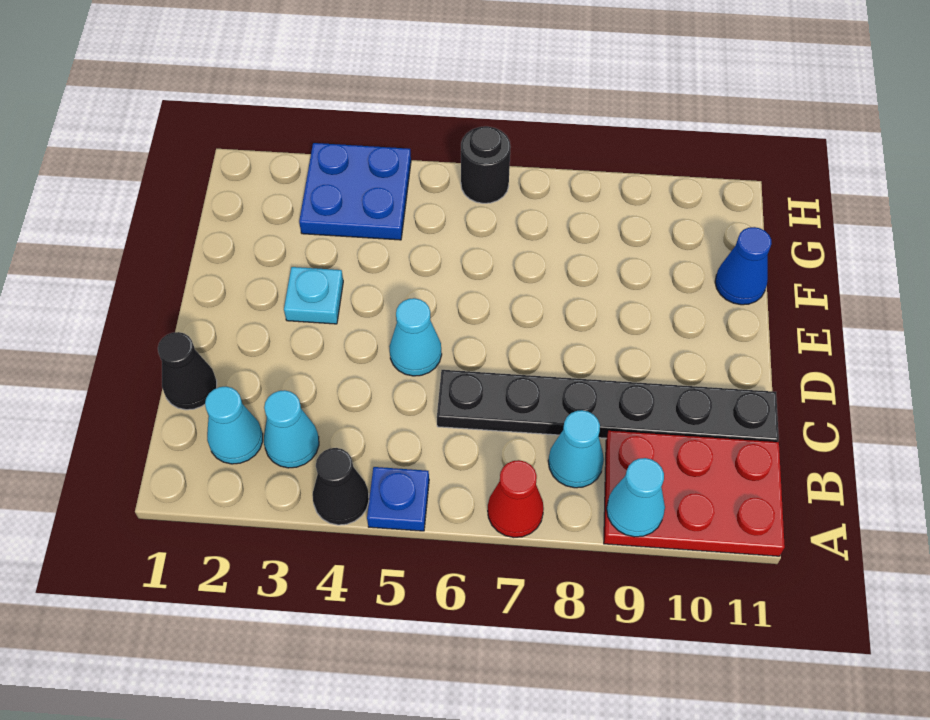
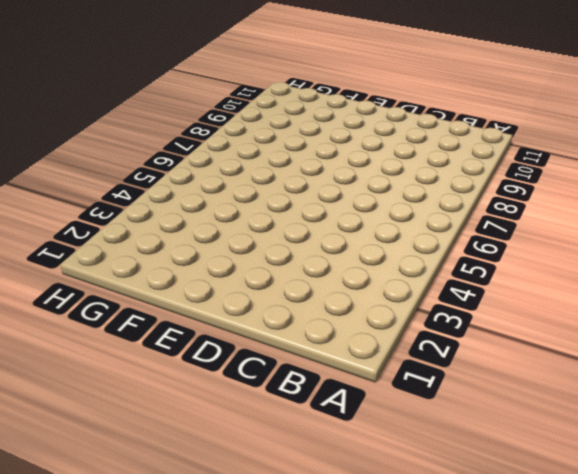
none -> black 1x1 cone [313,448,369,525]
none -> blue 1x1 plate [367,467,429,531]
none -> red 1x1 cone [488,460,544,537]

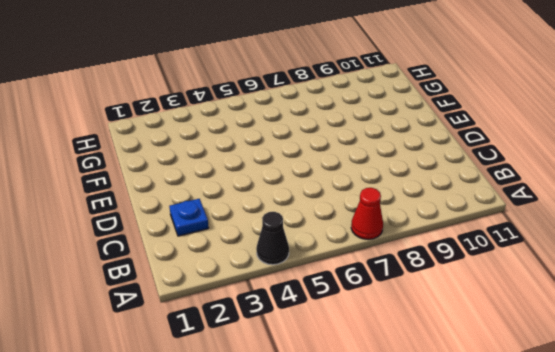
blue 1x1 plate [169,199,209,236] -> blue 1x1 plate moved to [367,467,429,531]
none -> red 2x3 plate [604,431,785,556]
none -> cyan 1x1 cone [205,387,263,464]
none -> cyan 1x1 cone [264,390,319,468]

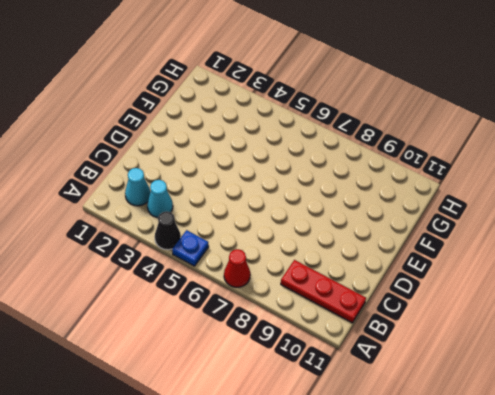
red 1x3 plate [281,260,366,323] -> red 2x3 plate [604,431,785,556]
none -> cyan 1x1 cone [548,410,604,488]
none -> black 1x1 cone [158,332,217,410]
none -> black 1x6 plate [437,370,779,442]

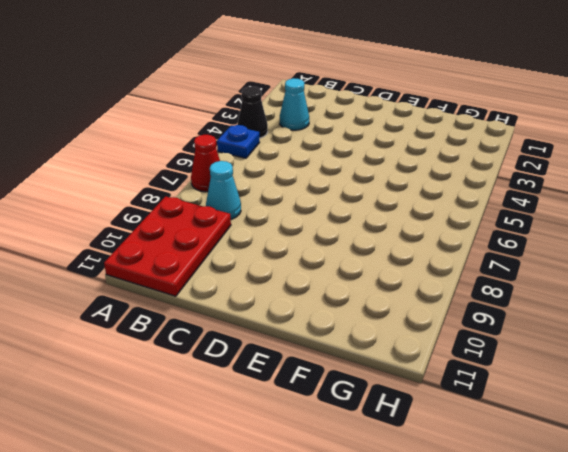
none -> cyan 1x1 cone [205,387,263,464]
none -> black 1x1 cone [158,332,217,410]
none -> black 1x6 plate [437,370,779,442]

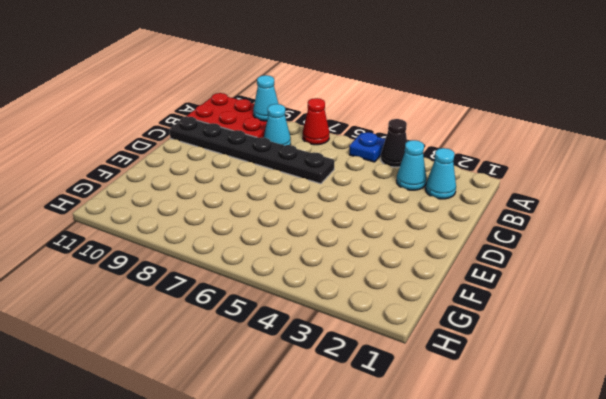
none -> black 1x1 cone [158,332,217,410]
none -> cyan 1x1 cone [389,298,442,376]
none -> cyan 1x1 plate [284,267,343,324]

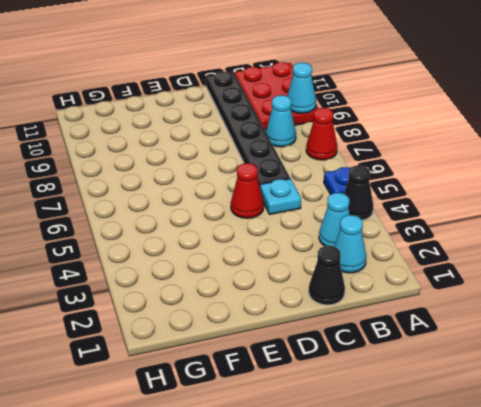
cyan 1x1 plate [260,179,301,214] -> cyan 1x1 plate moved to [284,267,343,324]
red 1x1 cone [231,163,264,218] -> cyan 1x1 cone [389,298,442,376]
none -> blue 1x1 cone [715,227,772,305]
none -> blue 2x2 plate [299,143,411,240]
none -> black 1x1 round brick [461,126,510,203]

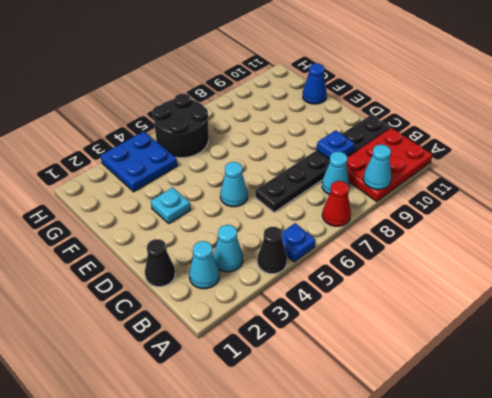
blue 1x1 plate [317,130,355,159] -> none
black 2x2 round brick [153,94,209,158] -> black 1x1 round brick [461,126,510,203]

